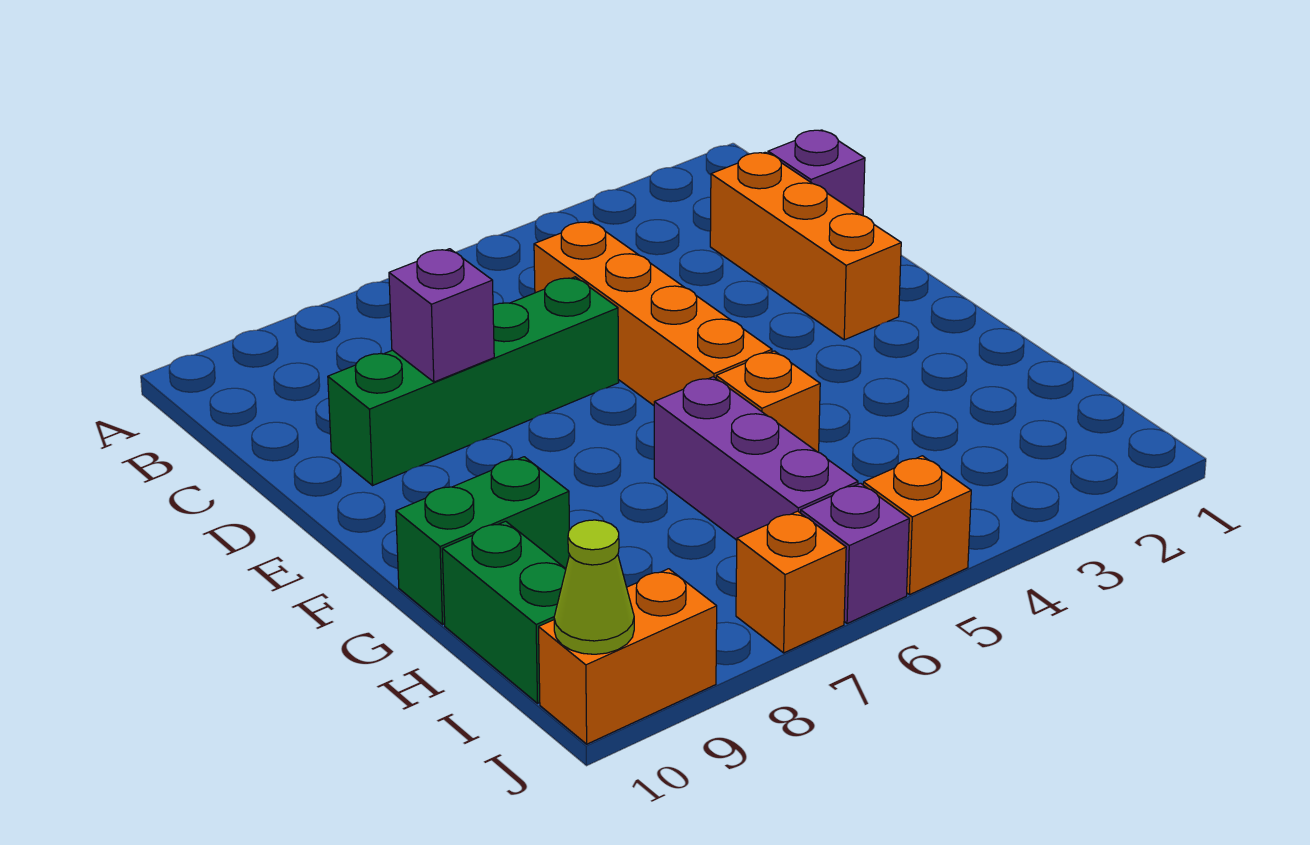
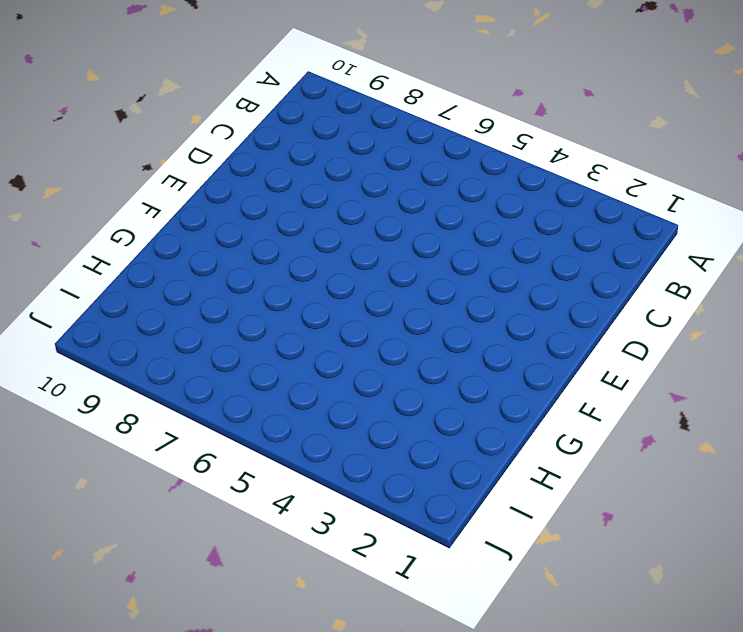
none -> purple 1x1 brick [768,130,865,216]
none -> orange 1x3 brick [710,152,901,340]
none -> orange 1x4 brick [534,221,772,405]

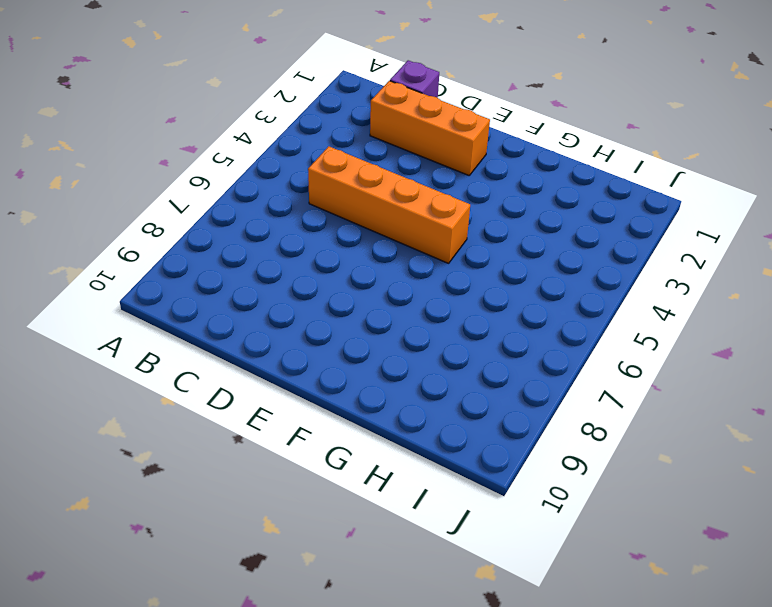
none -> green 1x4 brick [328,277,619,485]
none -> orange 1x1 brick [716,351,820,452]
none -> purple 1x3 brick [654,377,858,540]

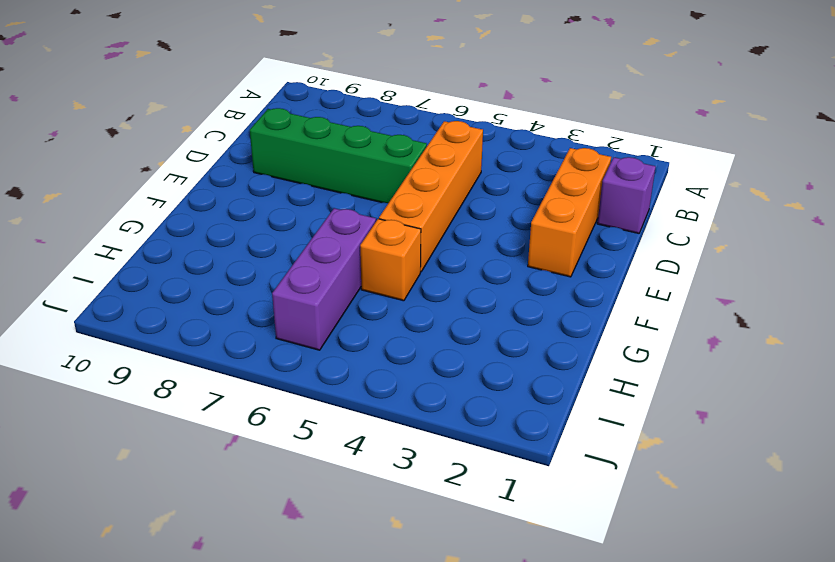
none -> green 1x2 brick [396,457,569,624]
none -> green 1x2 brick [442,521,566,703]
none -> orange 1x1 brick [863,456,971,595]

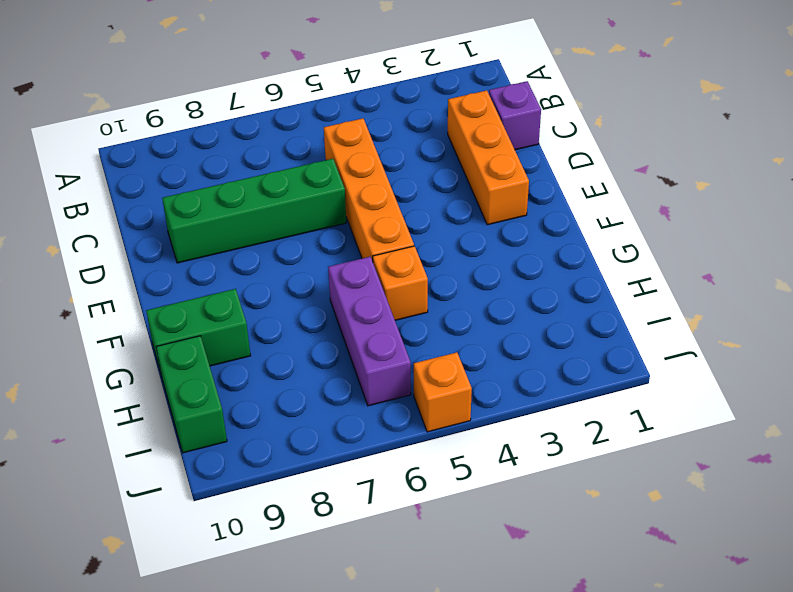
none -> purple 1x1 brick [801,483,909,624]
none -> orange 1x1 brick [736,511,846,653]
none -> orange 1x2 brick [539,569,717,744]

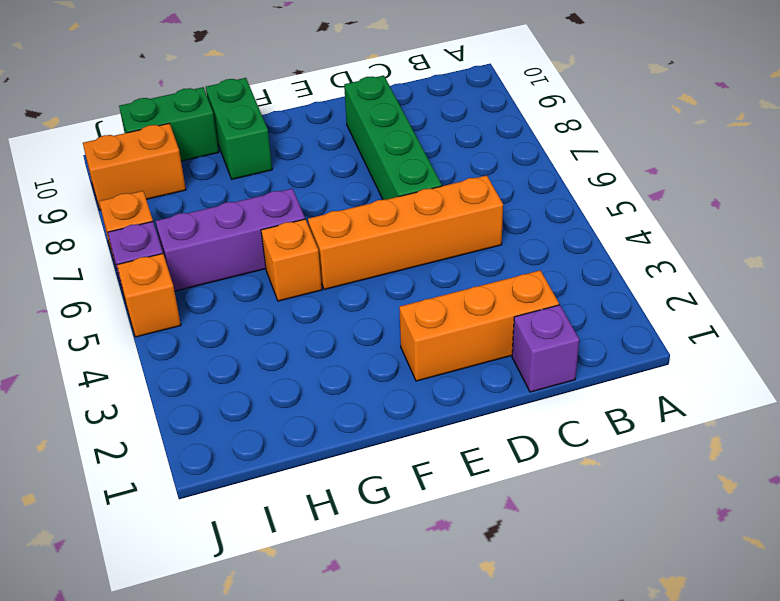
orange 1x2 brick [83,123,186,210] -> orange 1x2 brick turned to [539,569,717,744]
none -> purple 1x1 brick [389,249,494,382]
none -> lime 1x1 cone [554,520,634,654]

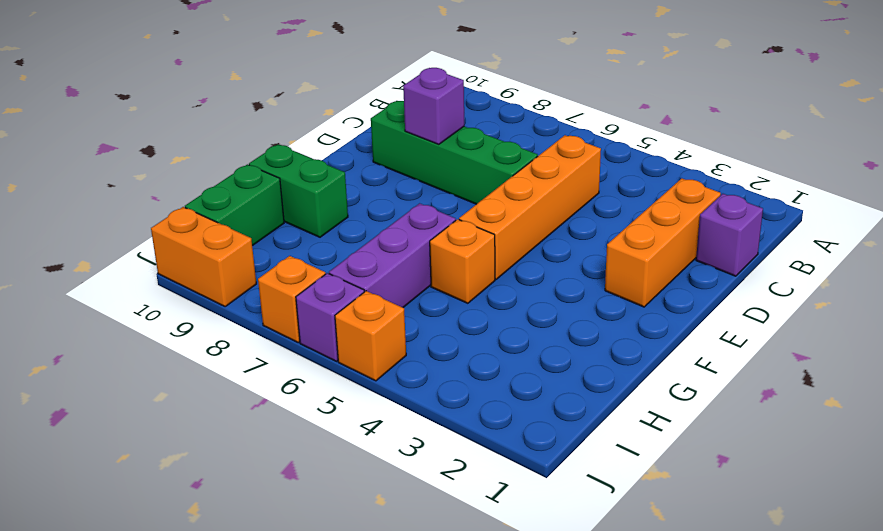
none -> lime 1x1 cone [554,520,634,654]

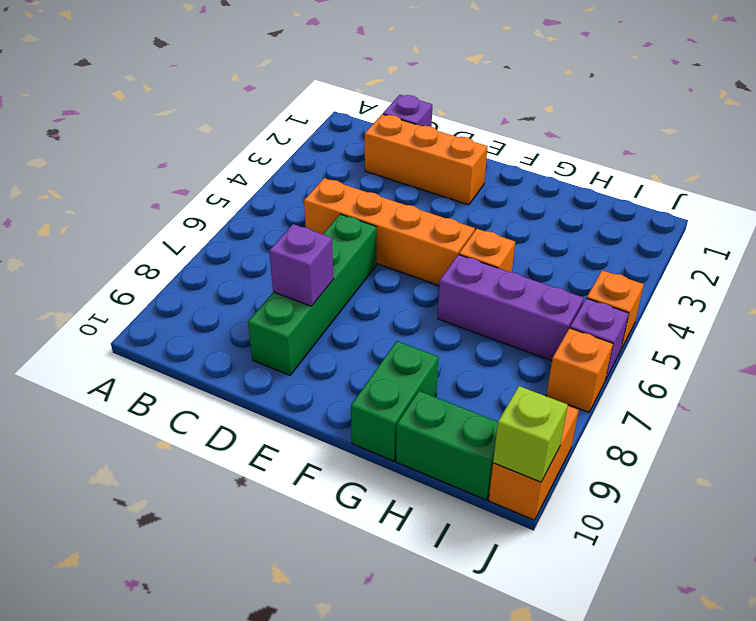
lime 1x1 brick [493,386,568,482] -> lime 1x1 cone [554,520,634,654]

